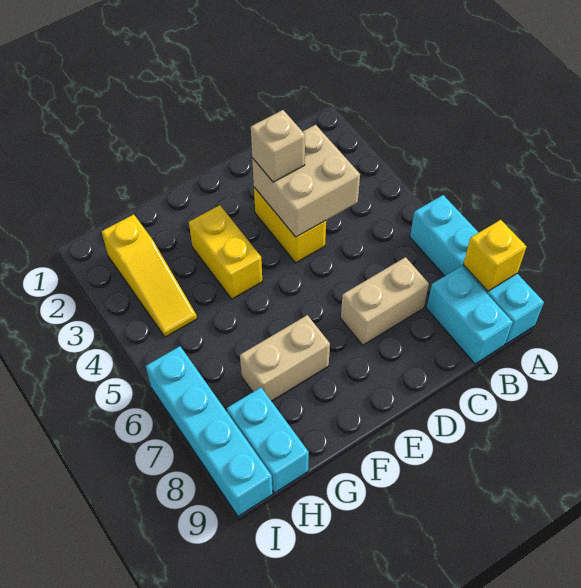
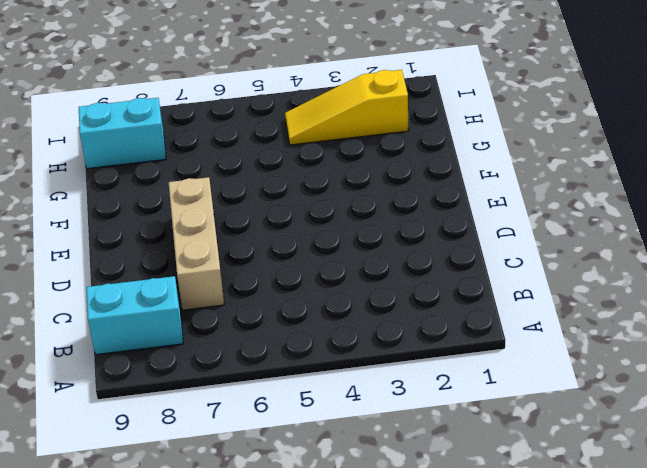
tan 1x3 brick [168,177,224,310] -> tan 1x2 brick [341,257,429,345]
none -> cyan 1x4 brick [410,195,544,344]
none -> yellow 1x2 brick [254,187,326,263]
none -> yellow 1x2 brick [189,205,262,299]

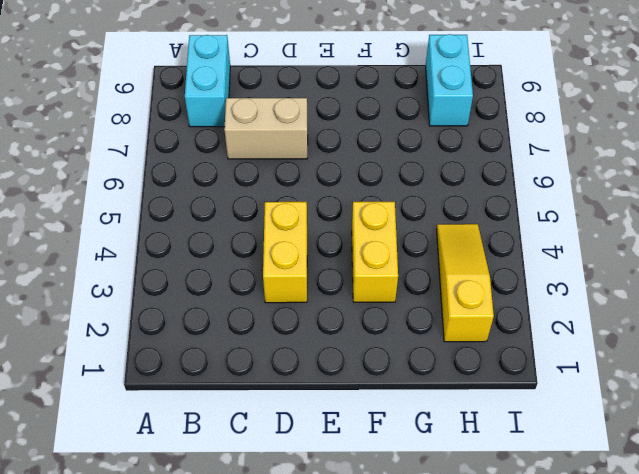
none -> cyan 1x4 brick [410,195,544,344]
none -> tan 1x2 brick [240,315,330,401]
none -> cyan 1x4 brick [146,346,273,516]

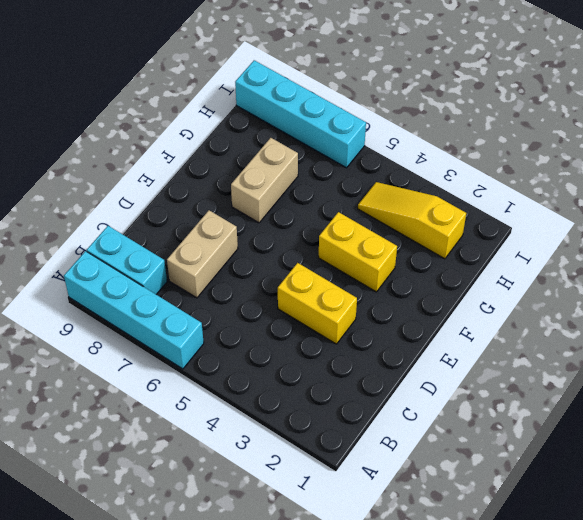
none -> cyan 1x2 brick [227,388,309,493]
none -> yellow 1x1 brick [463,220,526,291]
none -> tan 2x2 brick [252,125,360,237]

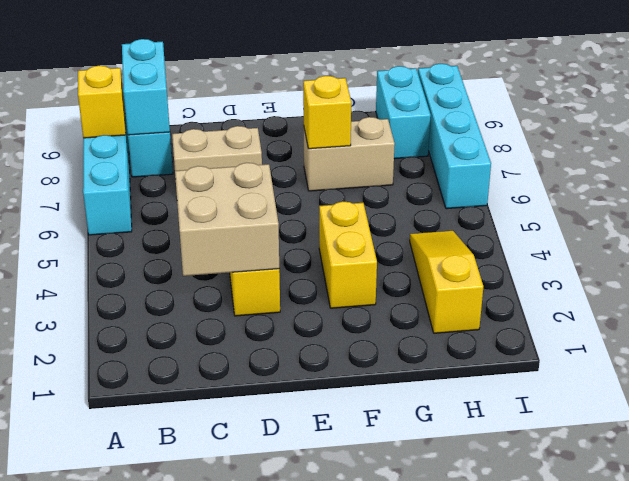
cyan 1x2 brick [122,39,170,135] -> none
yellow 1x1 brick [303,76,351,149] -> none
none -> tan 1x1 brick [251,110,305,182]

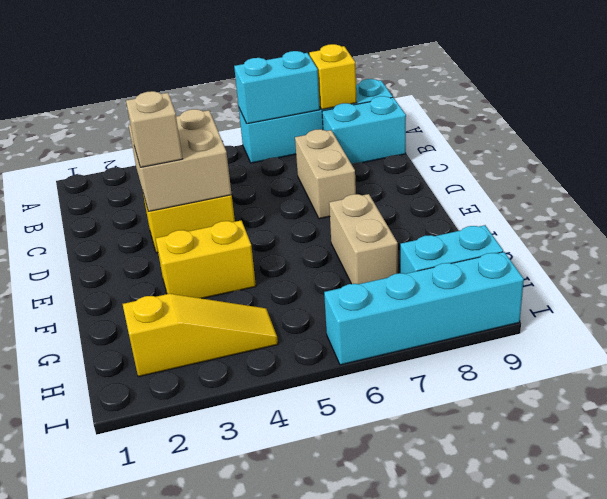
cyan 1x2 brick [234,51,320,124] -> none

